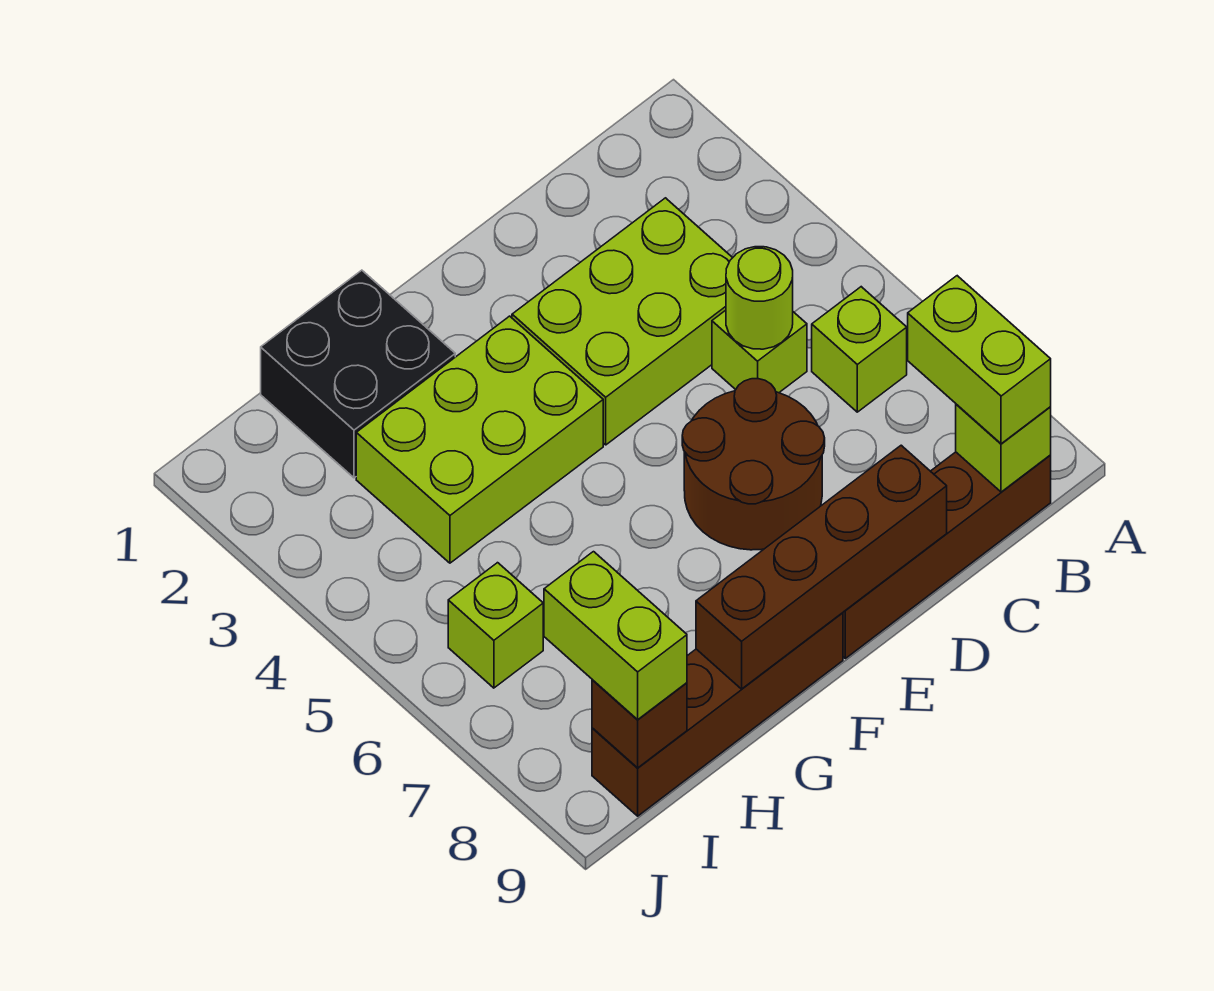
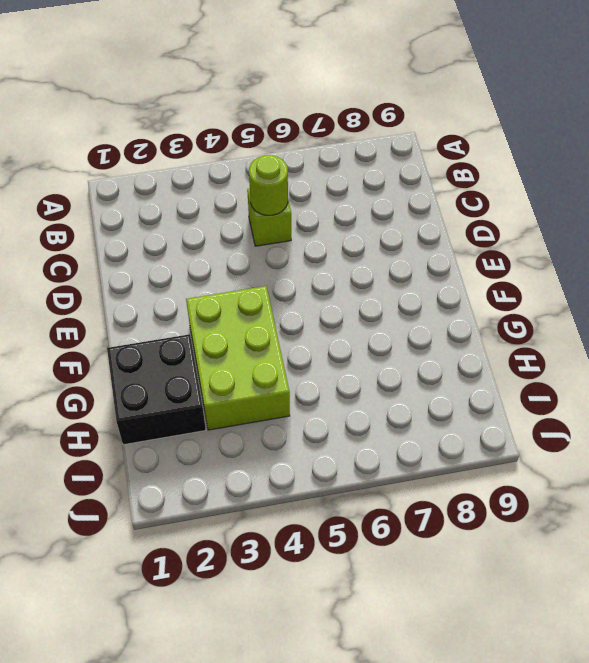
none -> lime 1x1 brick [812,287,907,412]
none -> brown 1x4 brick [843,452,1051,658]
none -> lime 2x3 brick [512,198,732,445]

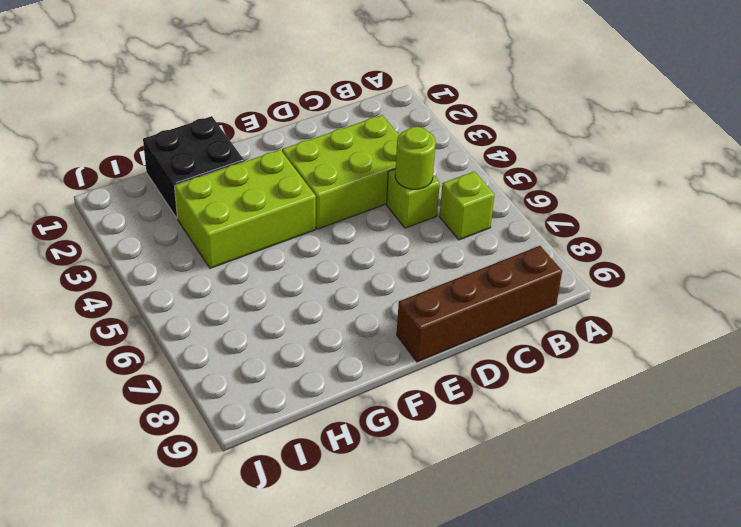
none -> brown 2x2 round brick [682,379,825,550]
none -> brown 1x4 brick [592,613,843,816]
none -> lime 1x1 brick [448,563,543,688]

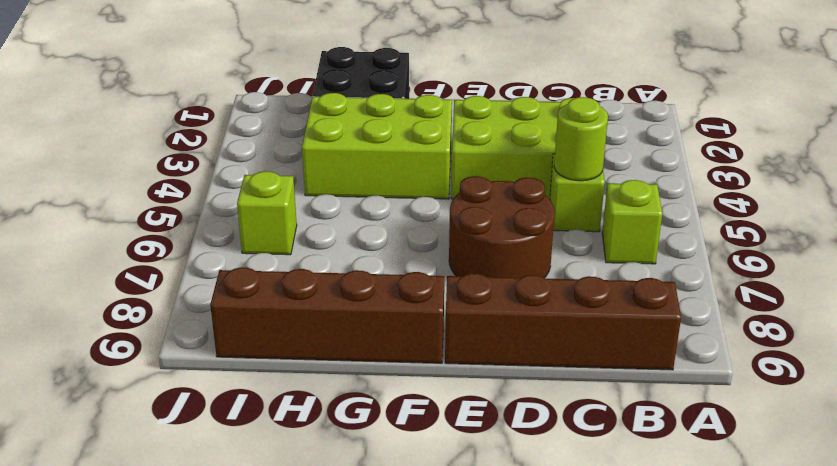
none -> lime 1x1 brick [956,404,1051,492]
none -> brown 1x4 brick [696,445,947,689]
none -> brown 1x1 brick [592,680,687,768]

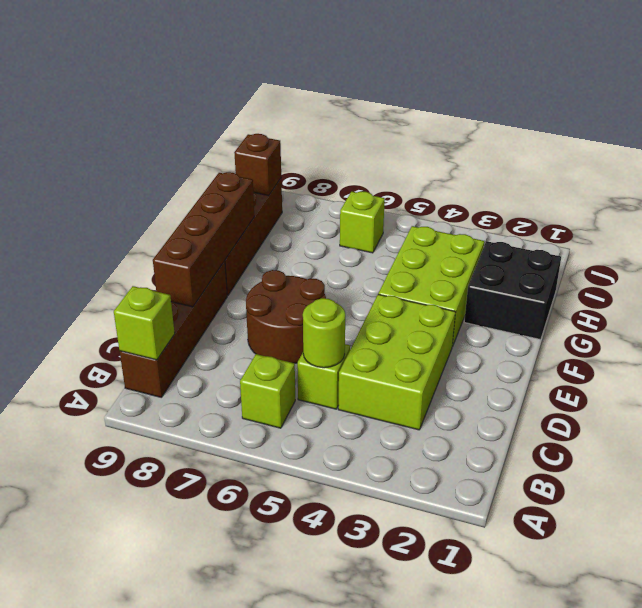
none -> lime 1x2 brick [908,276,1051,444]
none -> lime 1x2 brick [544,552,687,719]

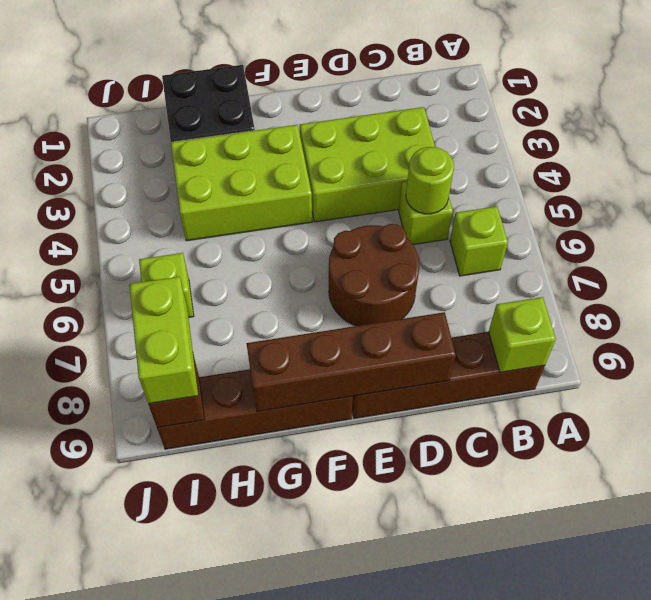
none -> lime 1x2 brick [908,276,1051,444]

